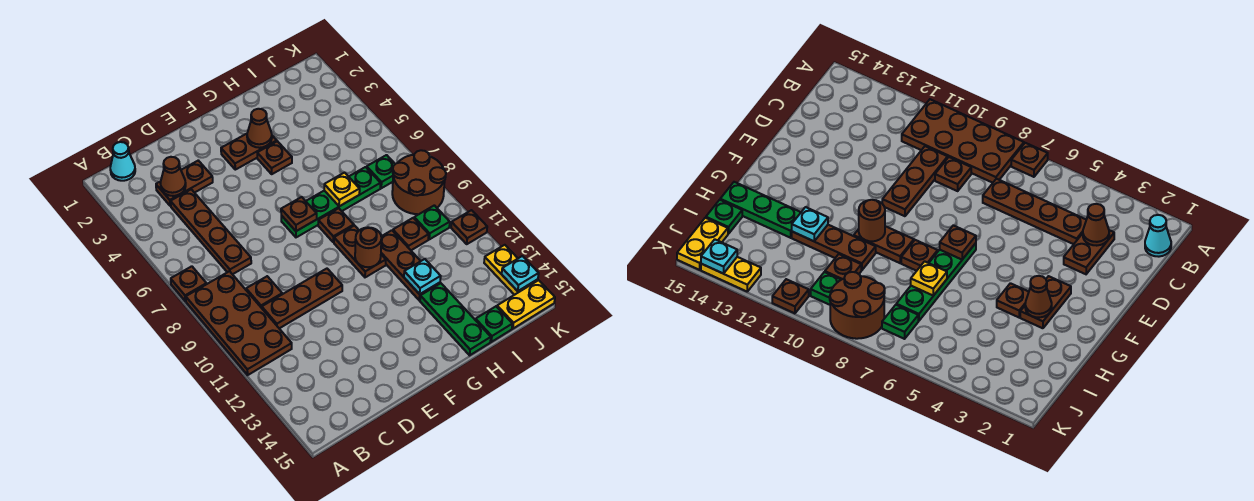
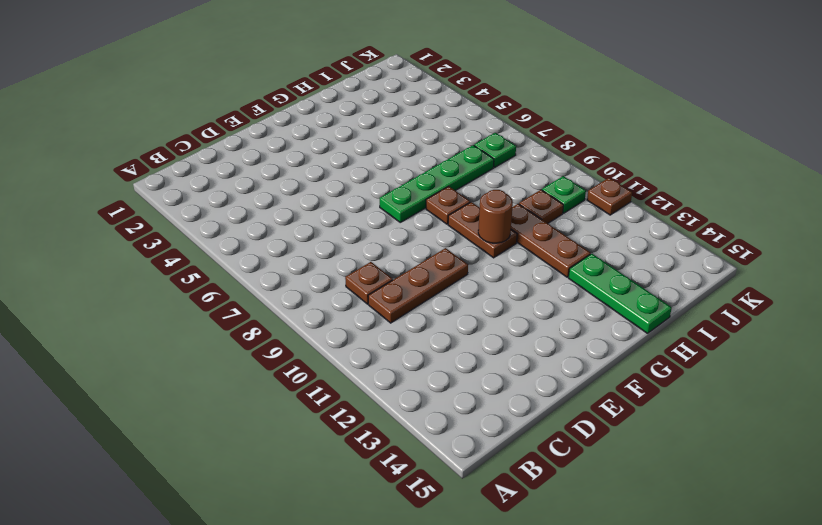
none -> brown 1x1 plate [171,266,207,301]
none -> brown 2x4 plate [186,271,292,375]
none -> cyan 1x1 cone [110,142,135,181]

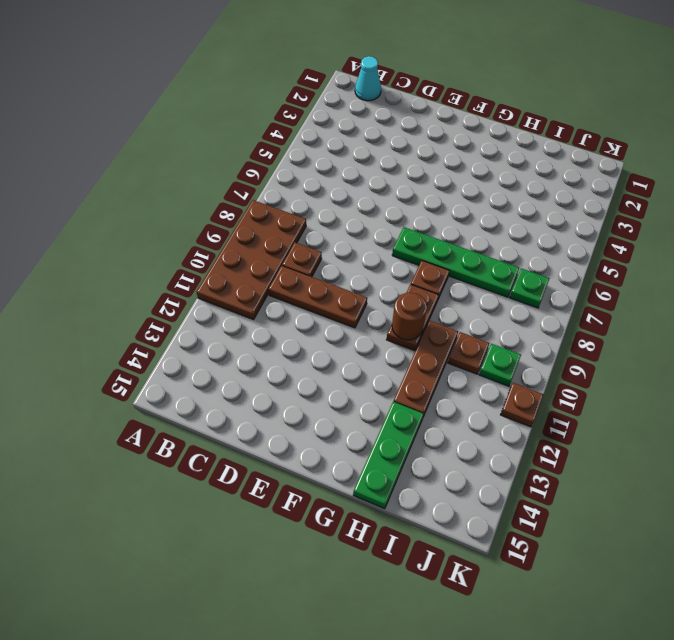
none -> brown 1x1 plate [171,266,207,301]
none -> brown 1x2 plate [156,161,213,206]
none -> brown 1x4 plate [171,189,251,274]

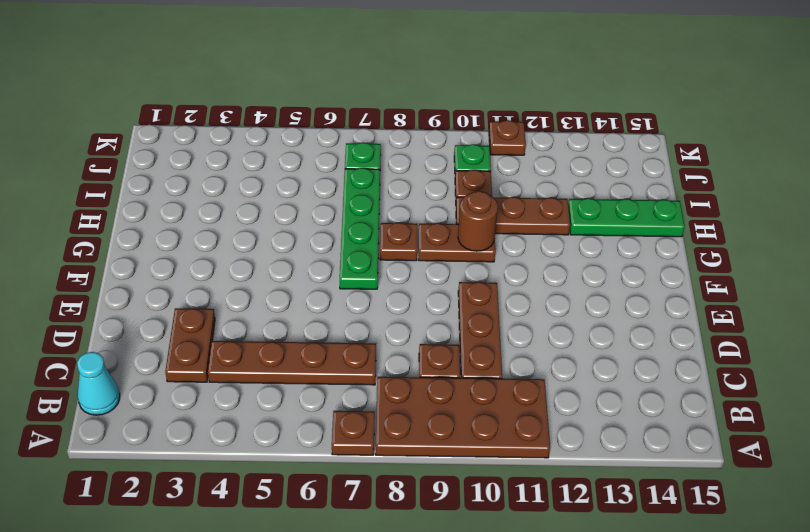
none -> brown 1x2 plate [221,134,277,170]
none -> brown 1x1 plate [257,141,292,174]
none -> green 1x1 plate [476,306,512,342]

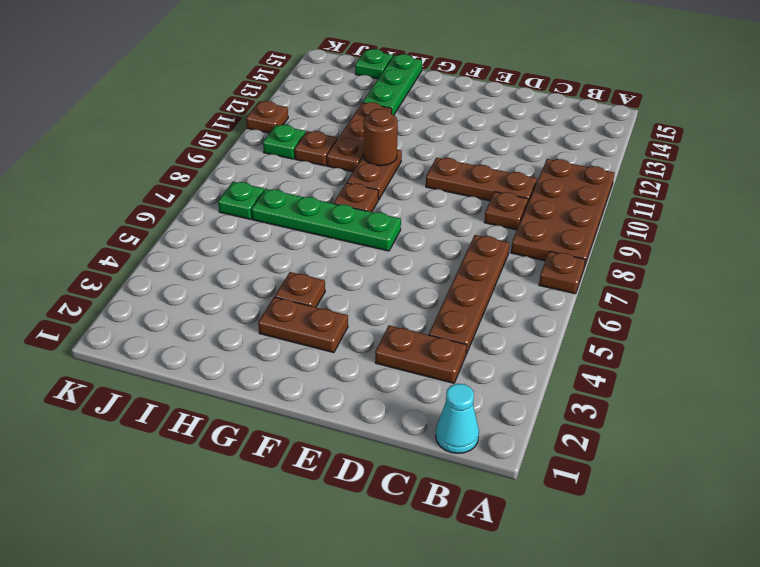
none -> brown 2x2 round brick [392,150,446,214]
none -> yellow 1x2 plate [497,280,555,329]
none -> yellow 1x2 plate [484,245,538,295]

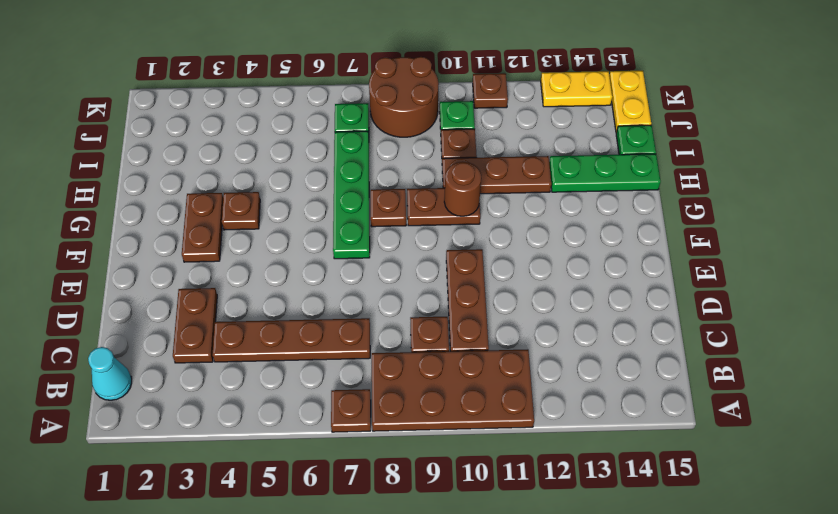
none -> brown 1x1 cone [160,157,186,196]
none -> brown 1x1 plate [281,197,317,231]
none -> brown 1x1 cone [247,109,272,148]

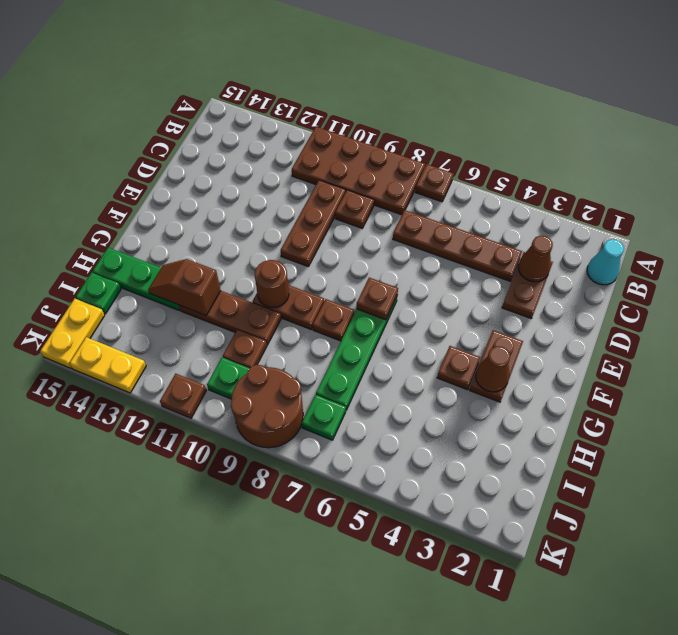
brown 1x2 slope [148,259,221,315] -> cyan 1x1 plate [404,259,441,294]
none -> yellow 1x1 plate [324,172,360,206]
none -> cyan 1x1 plate [502,256,539,291]

